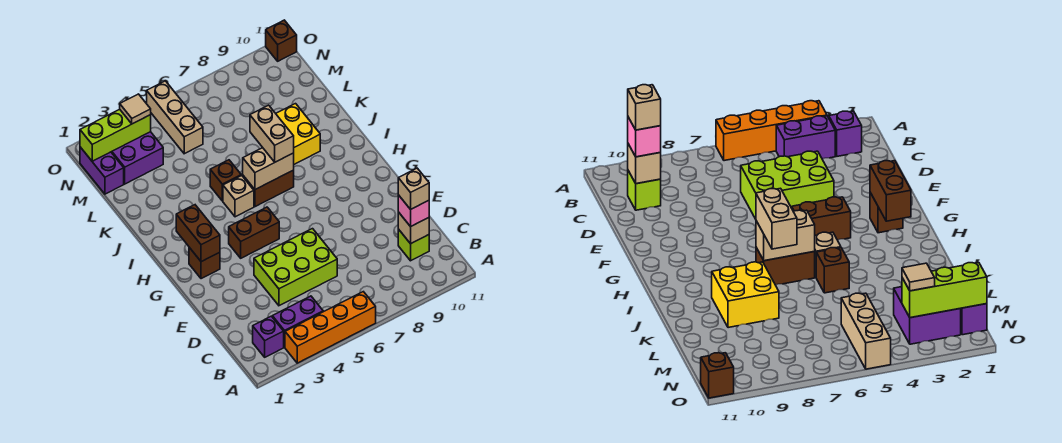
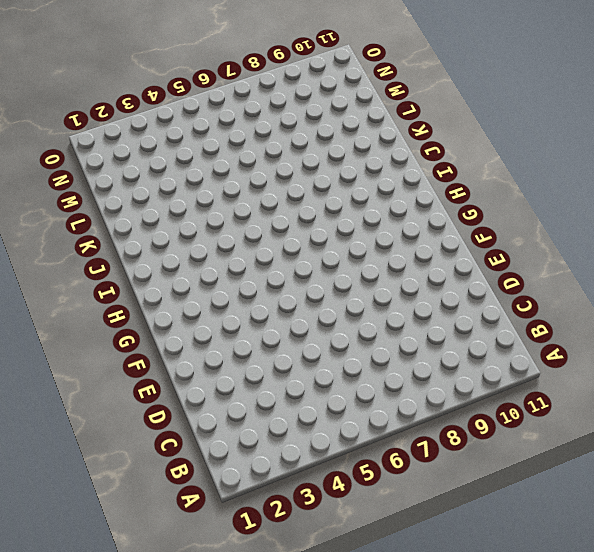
none -> orange 1x4 brick [285,292,376,363]
none -> purple 1x1 brick [253,316,284,357]
none -> purple 1x2 brick [272,296,323,347]

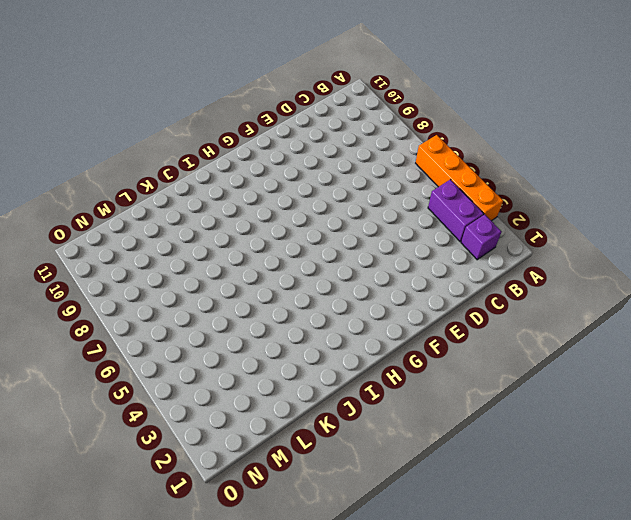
none -> lime 1x1 brick [398,229,429,261]
none -> lime 2x3 brick [254,229,337,306]
none -> brown 1x1 brick [189,247,220,279]

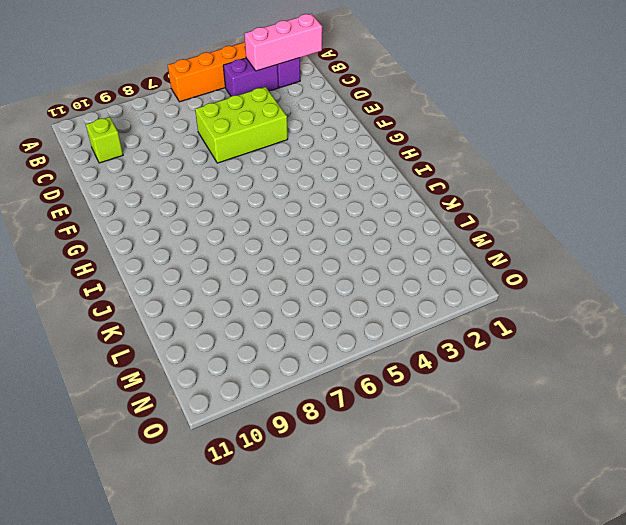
pink 1x3 brick [244,14,322,71] -> none
none -> brown 1x1 brick [189,247,220,279]
none -> brown 1x2 brick [229,207,279,258]
none -> tan 1x1 brick [223,175,254,217]

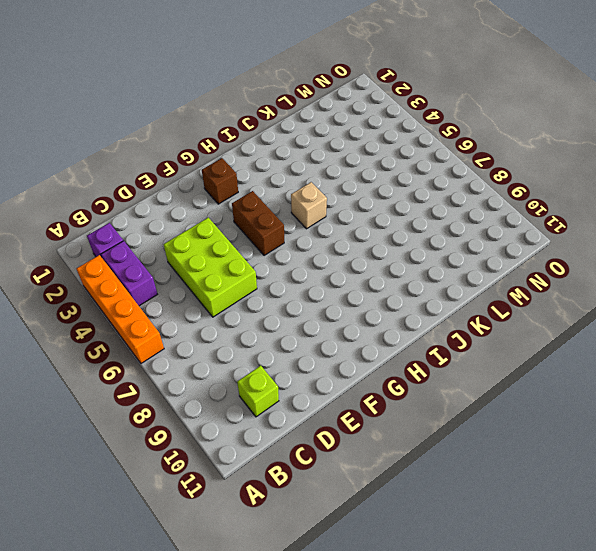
none -> brown 1x2 brick [243,170,294,207]
none -> brown 1x1 brick [210,160,241,201]
none -> yellow 2x2 brick [276,104,320,164]

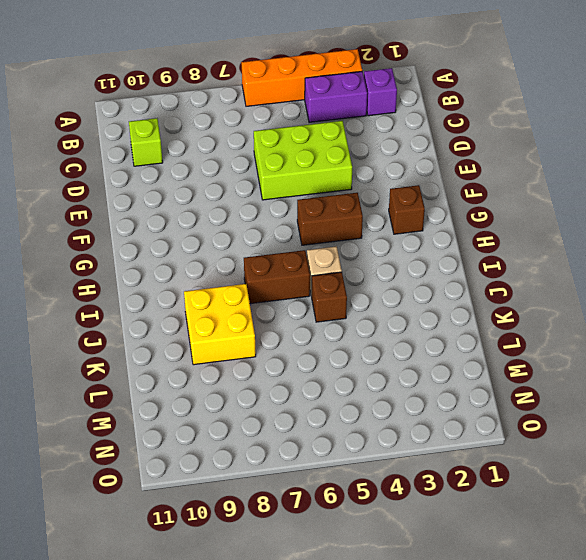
none -> purple 1x2 brick [80,147,124,194]
none -> purple 2x2 brick [111,132,163,184]
none -> tan 1x3 brick [147,81,203,154]

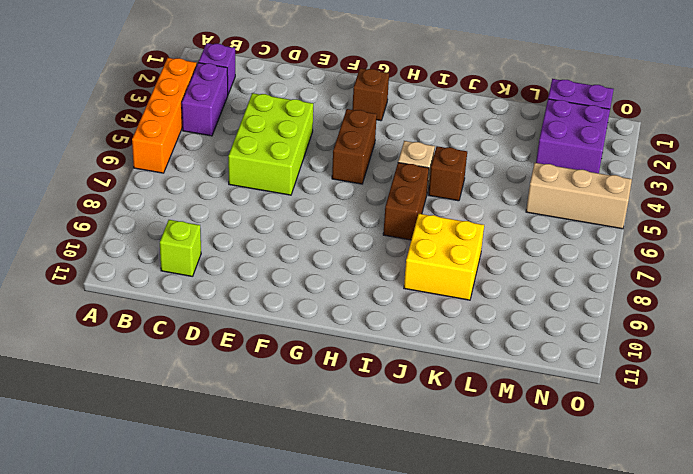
none -> brown 1x1 brick [266,20,297,61]
none -> tan 1x1 brick [398,212,429,244]
none -> brown 1x2 brick [176,205,220,262]

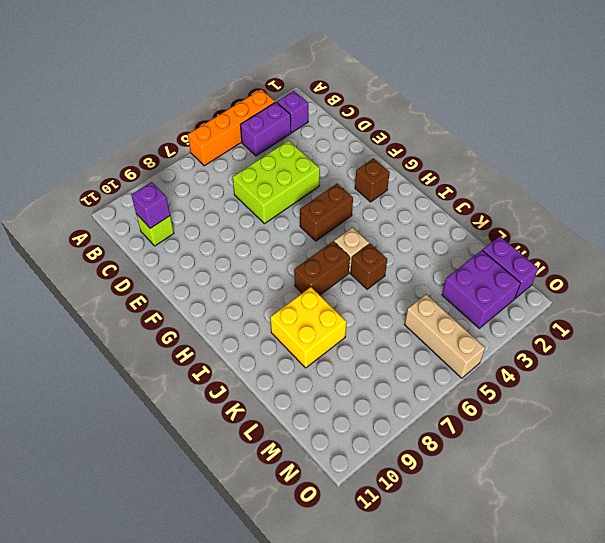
purple 1x1 brick [131,182,170,228] -> tan 1x1 brick [398,212,429,244]
none -> brown 1x1 brick [266,20,297,61]
none -> brown 1x2 brick [176,205,220,262]
none -> tan 1x2 brick [243,148,294,189]

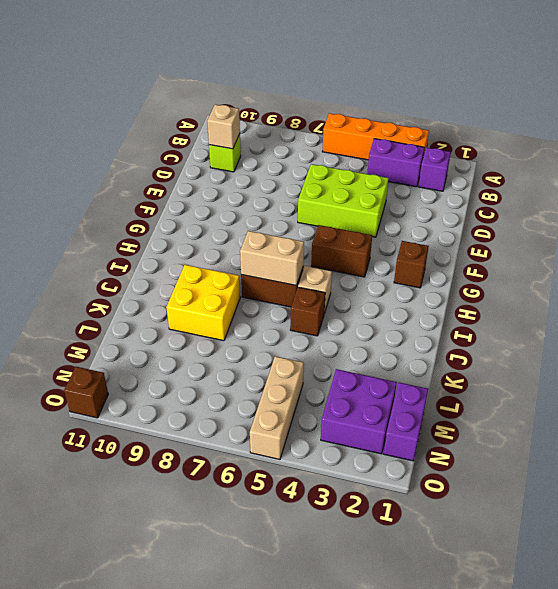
none -> brown 1x2 brick [176,205,220,262]
none -> lime 1x3 brick [80,109,151,161]
none -> pink 1x1 brick [398,195,429,227]

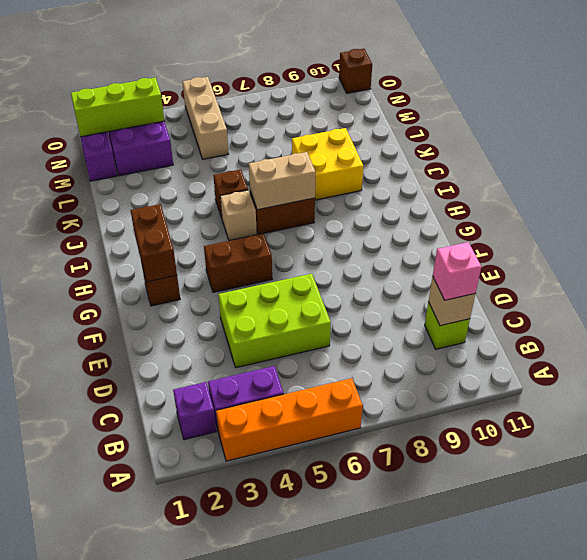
none -> tan 1x2 brick [250,105,294,162]
none -> tan 1x1 tile [120,94,151,124]
none -> tan 1x1 brick [398,168,429,209]

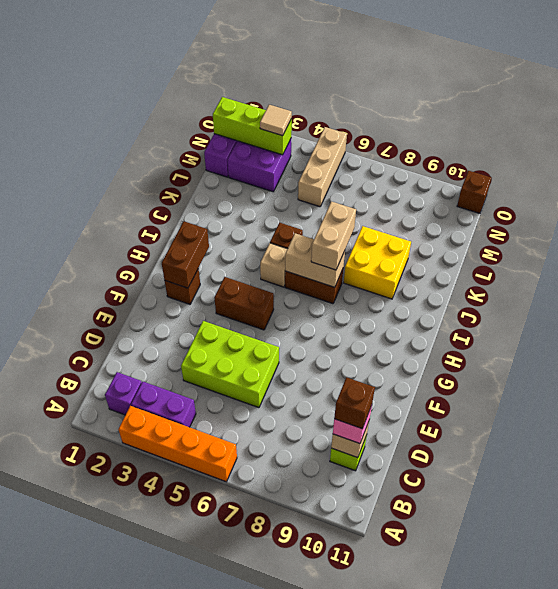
brown 1x1 brick [334,377,375,429] -> tan 1x1 brick [398,168,429,209]

